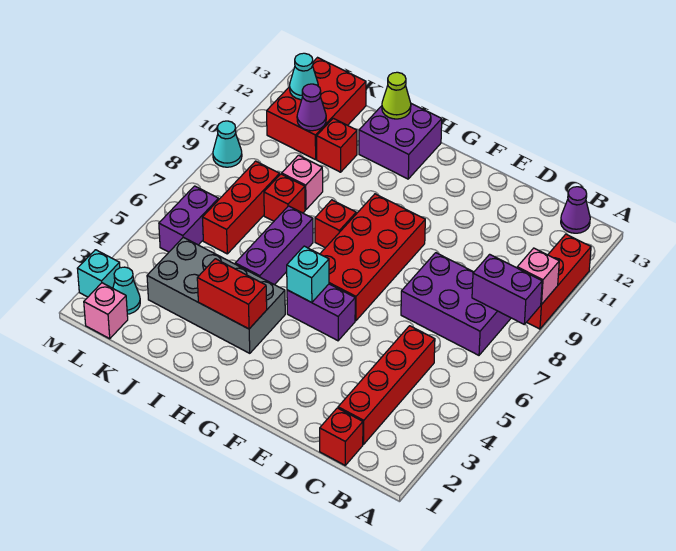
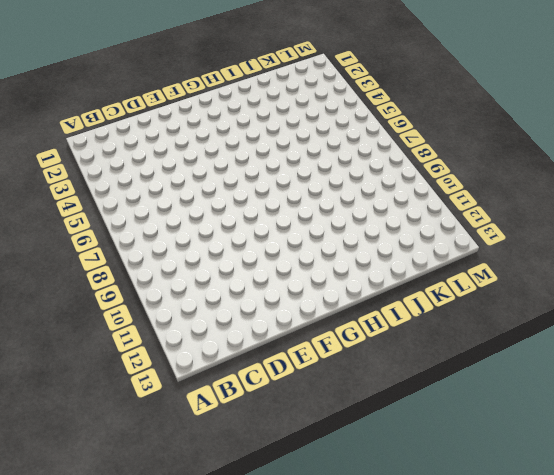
none -> red 1x3 brick [527,234,591,329]
none -> purple 2x3 brick [401,253,511,355]
none -> purple 1x1 cone [561,187,590,233]

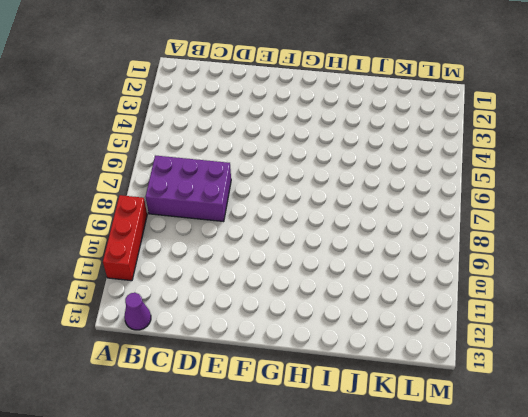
none -> red 1x1 brick [320,408,363,465]
none -> red 1x4 brick [338,326,435,444]
none -> purple 1x2 brick [287,284,355,341]

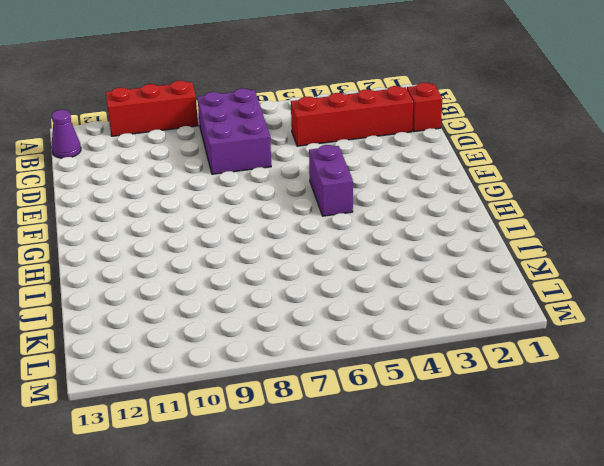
none -> red 2x4 brick [320,194,425,321]
none -> grey 2x4 brick [147,237,285,353]
none -> red 1x1 brick [315,200,356,248]

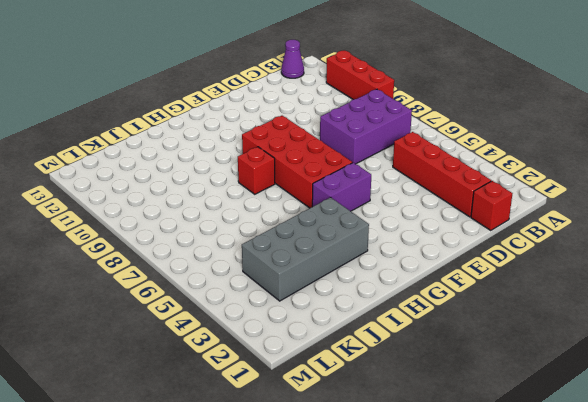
none -> purple 2x2 brick [359,104,442,179]
none -> purple 1x3 brick [235,206,313,285]
none -> red 1x1 brick [264,174,305,221]

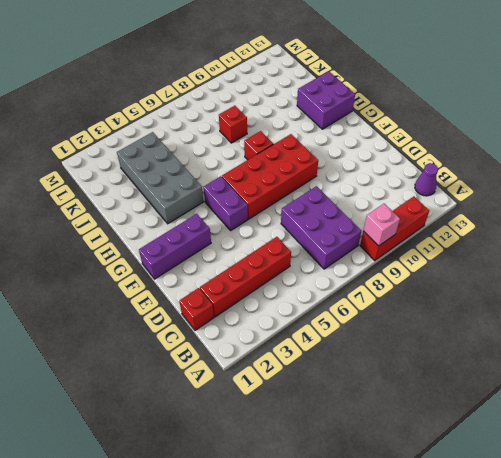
purple 1x3 brick [139,214,211,279] -> purple 1x3 brick moved to [235,206,313,285]
none -> pink 1x1 brick [282,155,323,210]
none -> red 1x1 brick [317,118,357,172]
none -> red 1x3 brick [202,161,280,254]

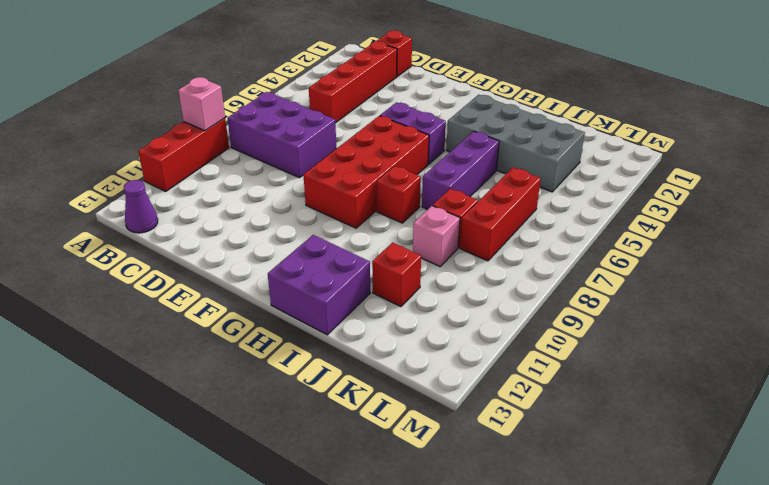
none -> red 2x3 brick [267,58,366,160]
none -> pink 1x1 brick [84,283,128,339]
none -> cyan 1x1 cone [113,267,140,314]

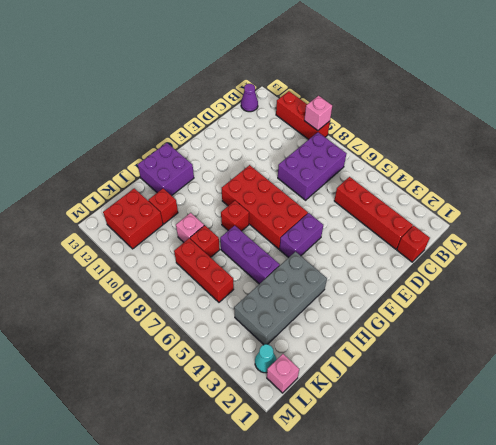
red 2x2 brick [103,188,163,249] -> red 2x3 brick [267,58,366,160]
none -> purple 1x2 brick [159,186,219,252]
none -> cyan 1x1 brick [77,250,120,297]
none -> cyan 1x1 cone [213,121,242,167]

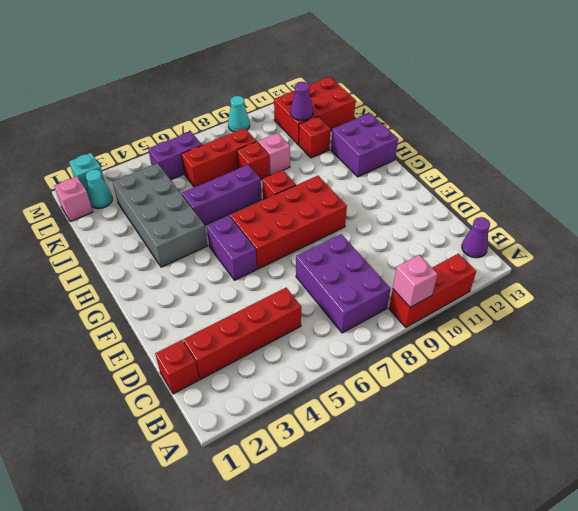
none -> purple 1x2 brick [472,254,542,324]
none -> cyan 1x1 brick [287,246,329,303]
none -> red 1x2 brick [197,259,267,329]

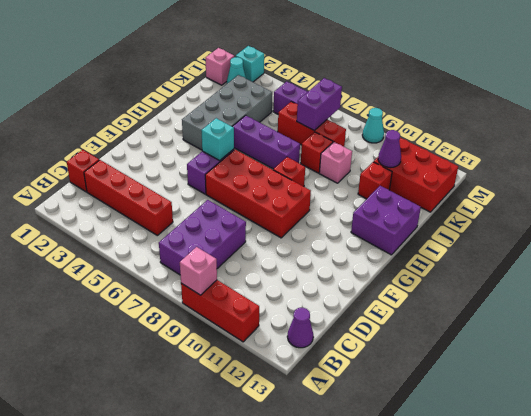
purple 1x2 brick [297,78,342,130] -> purple 1x2 brick moved to [472,254,542,324]
none -> red 1x2 brick [197,259,267,329]
none -> lime 1x1 cone [382,72,411,119]
none -> cyan 1x1 cone [290,53,318,100]

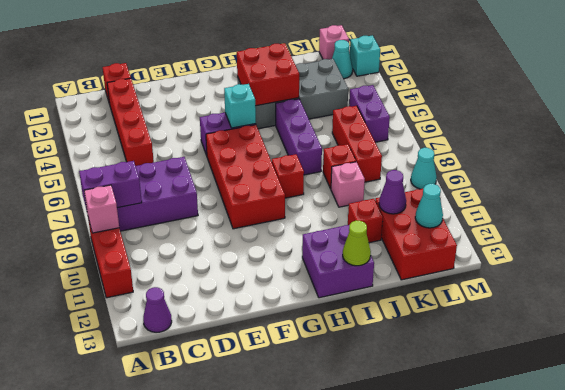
red 2x2 brick [237,43,299,106] -> red 1x2 brick [197,259,267,329]

